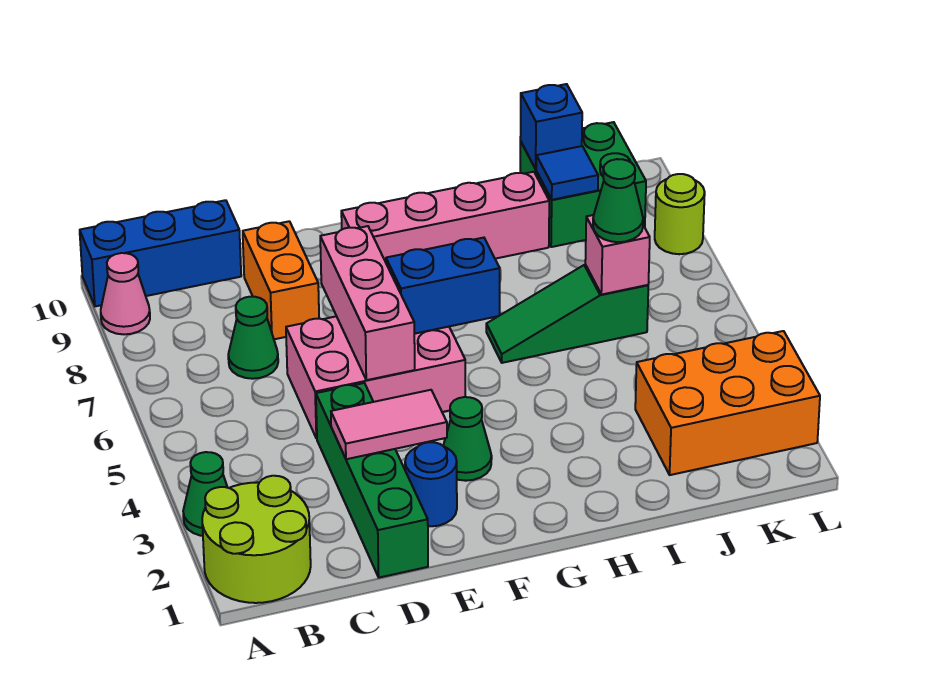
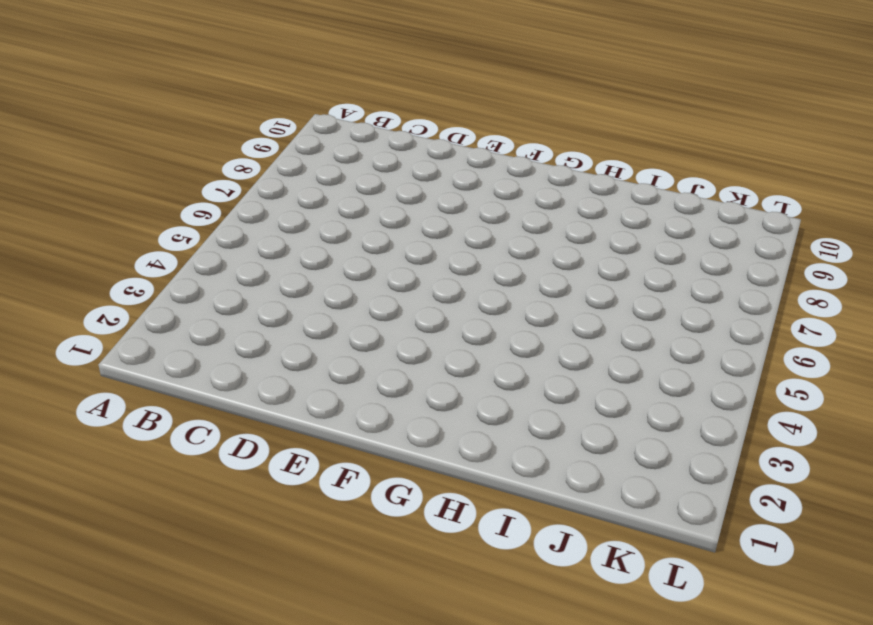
none -> lime 2x2 round brick [202,476,311,603]
none -> green 1x1 cone [183,452,228,536]
none -> pink 1x1 cone [101,253,150,334]

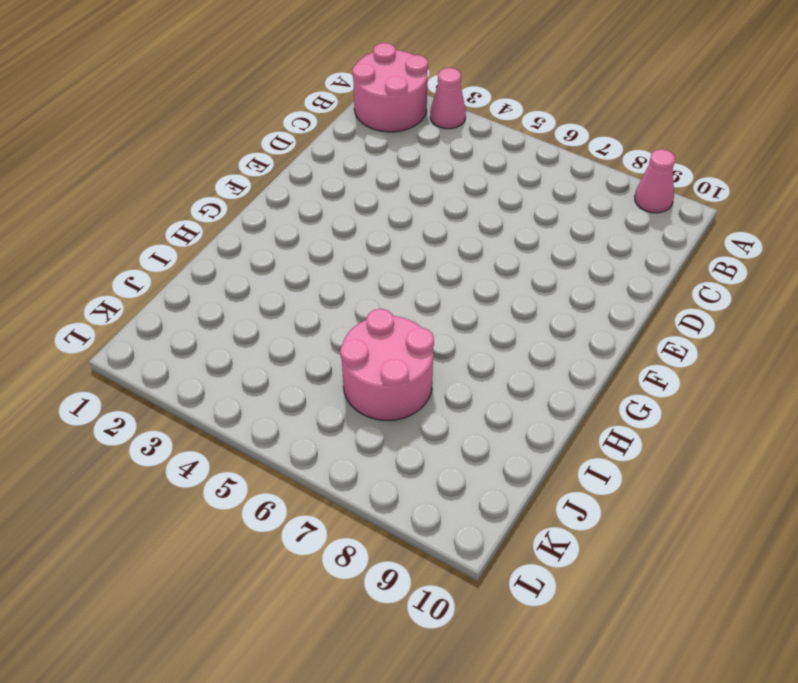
pink 2x2 round brick [352,43,428,132] -> lime 2x2 round brick [202,476,311,603]
pink 1x1 cone [430,68,466,129] -> green 1x1 cone [183,452,228,536]
pink 2x2 round brick [340,309,434,420] -> green 1x3 slope [486,265,648,363]
none -> blue 1x3 brick [80,200,241,306]
none -> green 1x1 cone [228,297,278,379]
none -> green 1x4 brick [316,383,428,578]

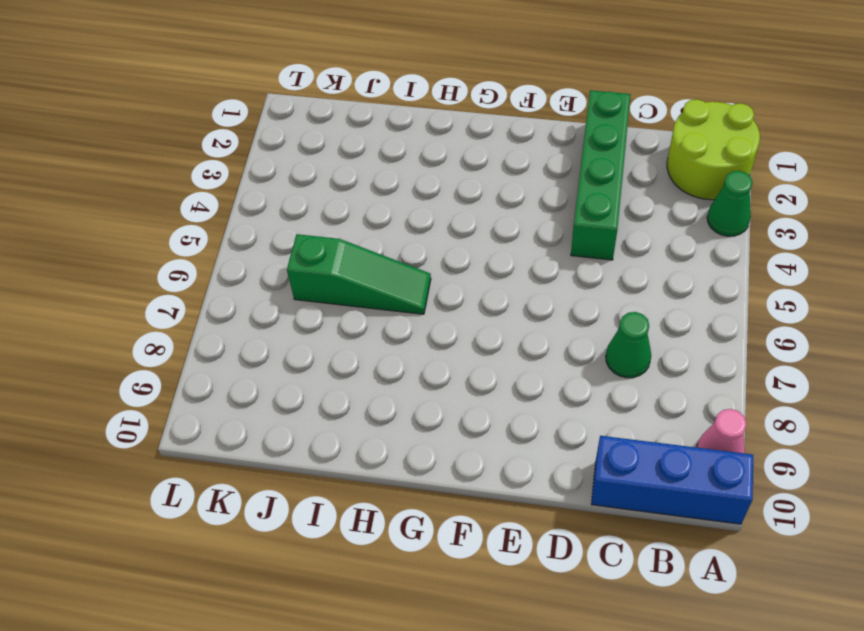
none -> pink 2x3 brick [286,316,465,439]
none -> orange 1x2 brick [243,221,319,339]
none -> blue 1x1 round brick [405,442,457,526]

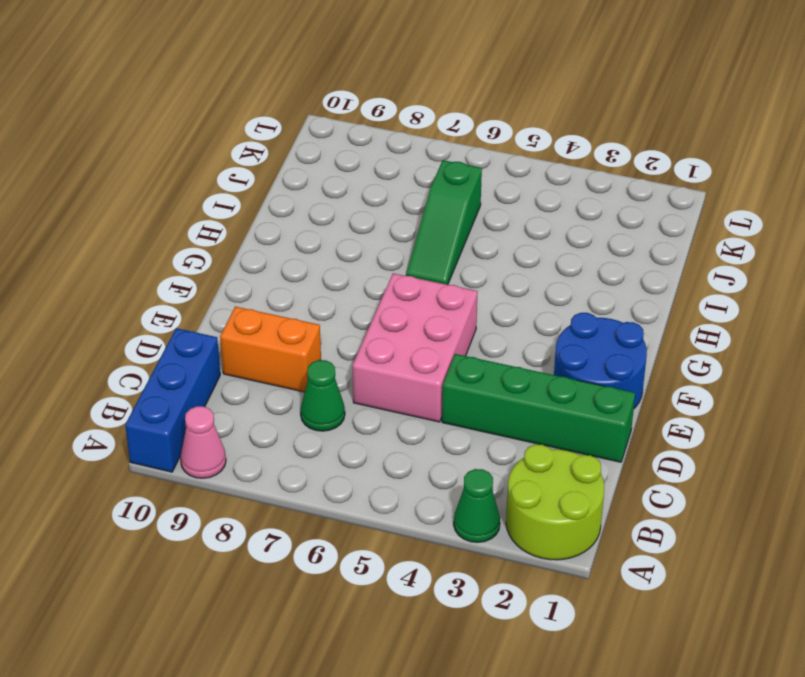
blue 2x2 round brick [554,313,647,408] -> blue 1x1 round brick [405,442,457,526]
none -> green 1x1 cone [443,397,492,481]
none -> pink 1x4 brick [341,172,549,262]
none -> orange 2x3 brick [635,331,820,475]

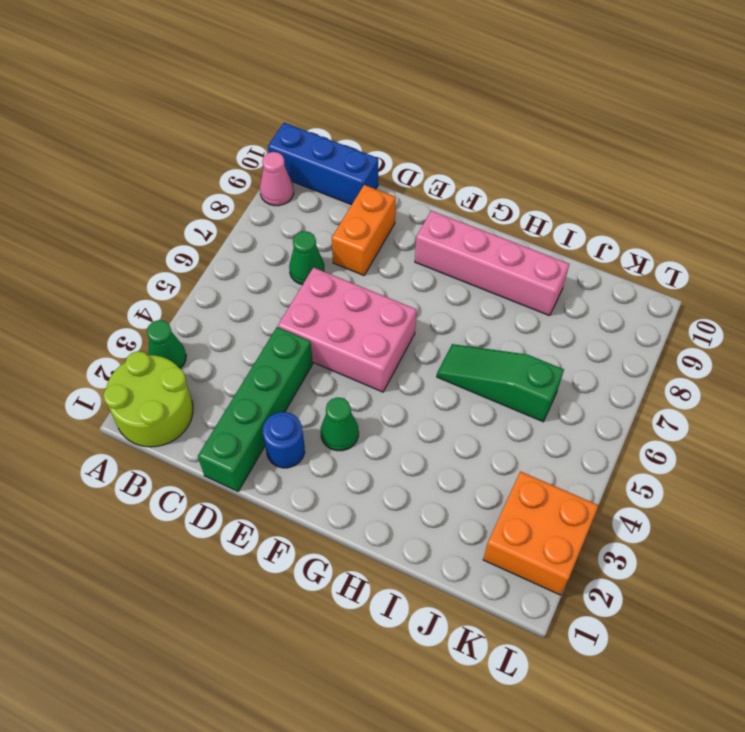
orange 2x2 brick [483,471,599,595] -> orange 2x3 brick [635,331,820,475]
none -> green 2x2 brick [520,122,646,247]
none -> lime 1x1 round brick [655,174,705,254]
none -> pink 1x2 tile [331,390,447,459]

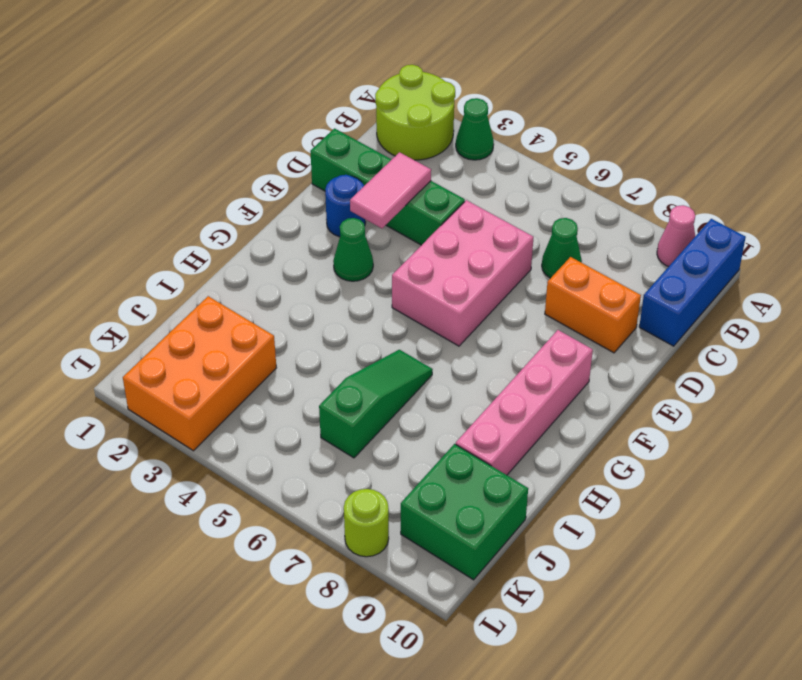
none -> pink 1x3 brick [320,226,415,380]
none -> blue 1x2 brick [386,238,500,334]
none -> pink 1x1 brick [585,215,650,294]

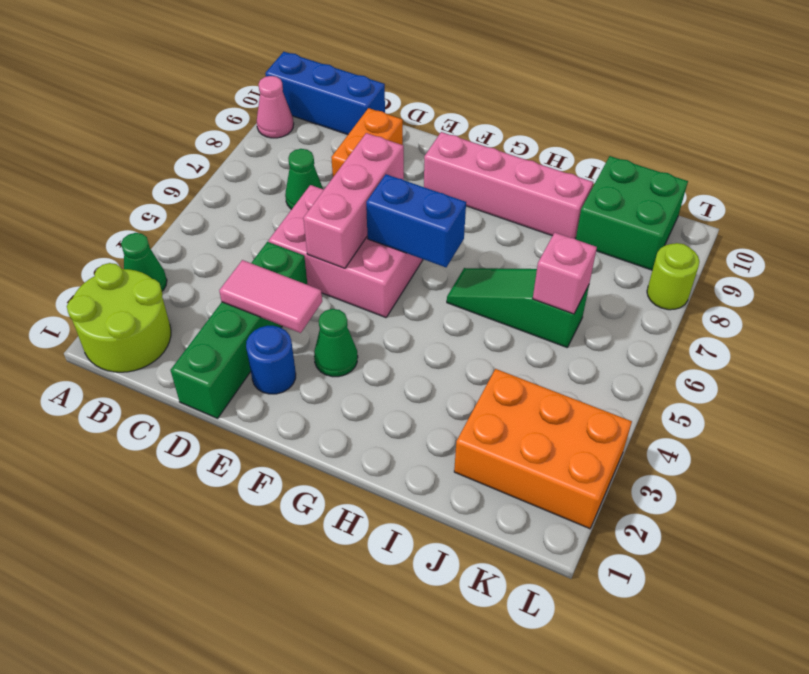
none -> blue 1x1 tile [536,146,598,200]
none -> blue 1x1 brick [520,84,582,169]
none -> green 1x1 cone [593,159,643,242]

